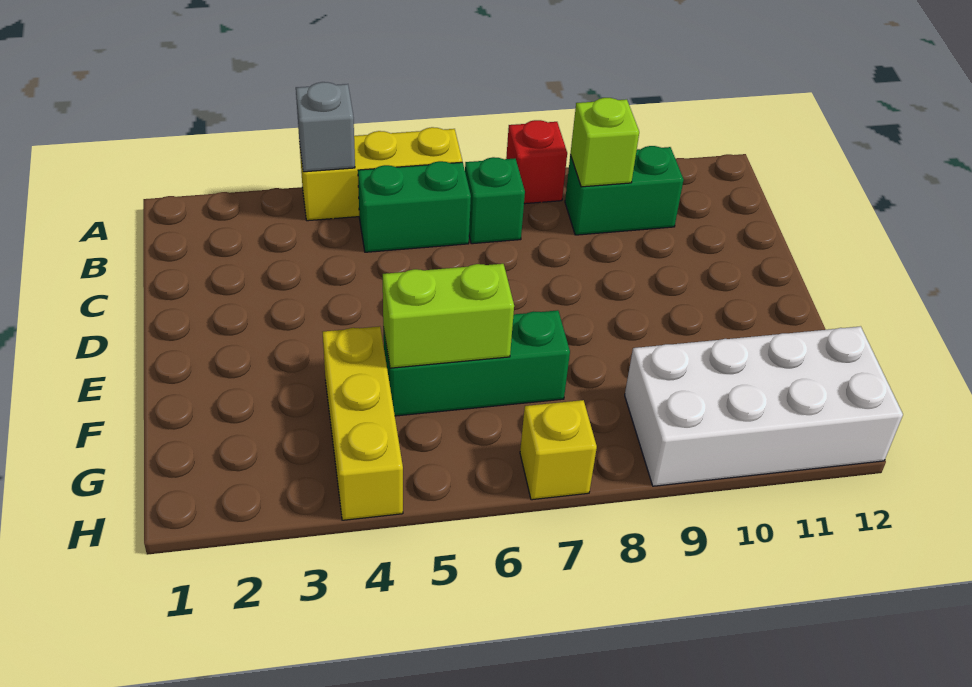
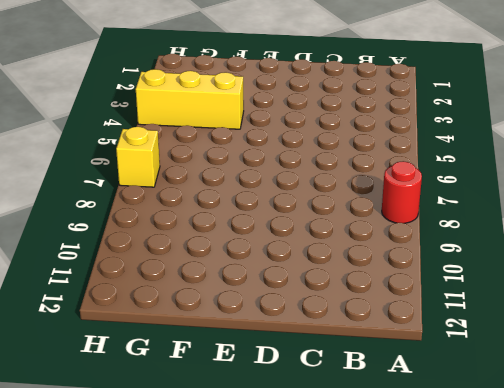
red 1x1 round brick [382,161,422,223] -> red 1x1 brick [506,120,567,204]
none -> yellow 1x3 brick [299,127,462,221]
none -> green 1x2 brick [358,161,471,252]
none -> green 1x1 brick [465,157,525,244]

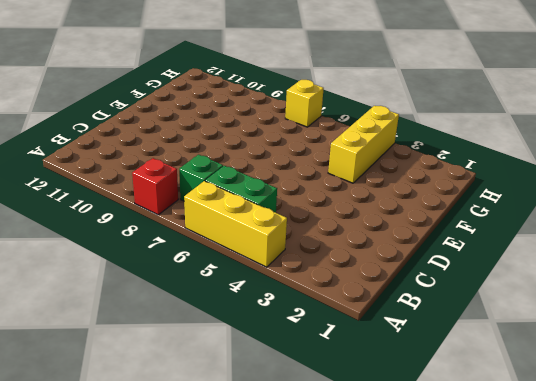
none -> green 1x2 brick [565,146,684,235]
none -> green 1x3 brick [383,310,570,416]
none -> white 2x4 brick [625,326,903,486]

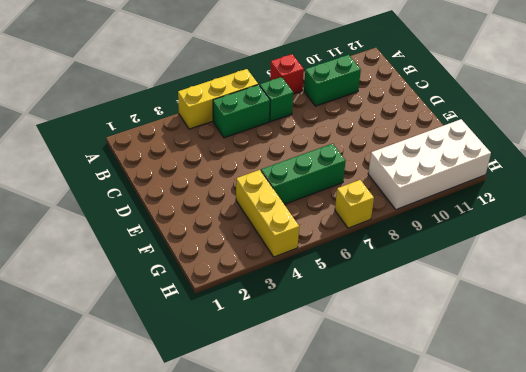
none -> grey 1x1 brick [296,82,355,172]
none -> lime 1x1 brick [570,98,639,187]
none -> lime 1x2 brick [383,264,514,368]

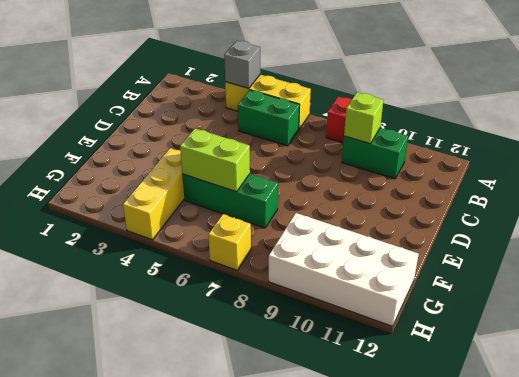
none -> green 1x1 brick [465,157,525,244]

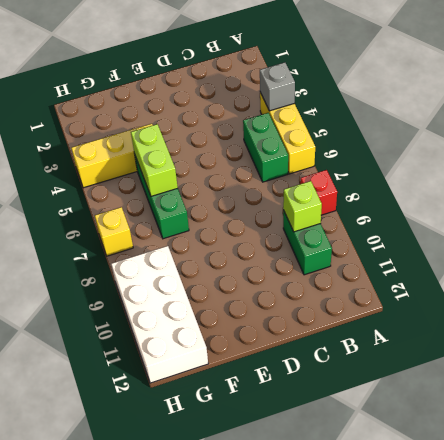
none -> green 1x1 brick [465,157,525,244]

